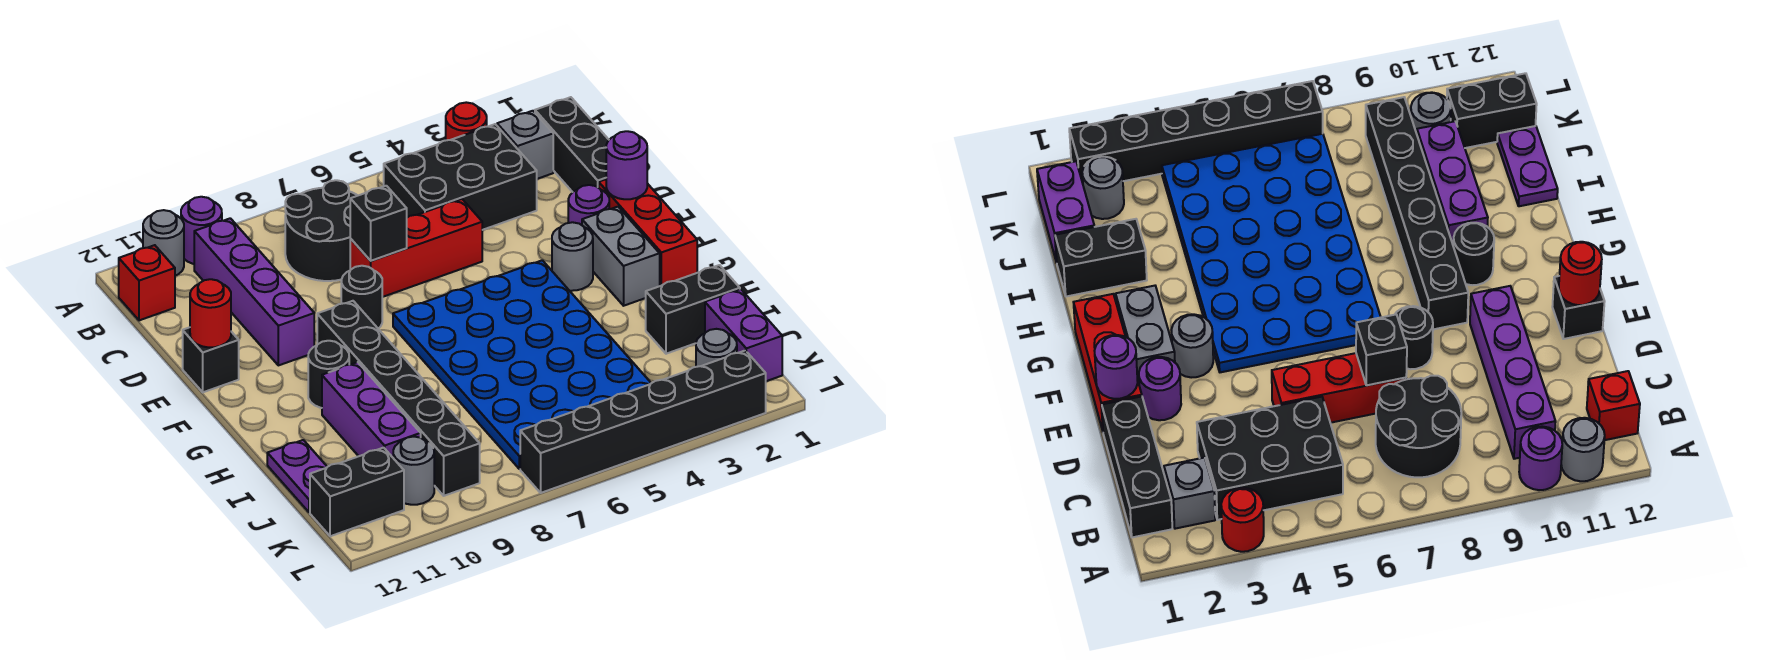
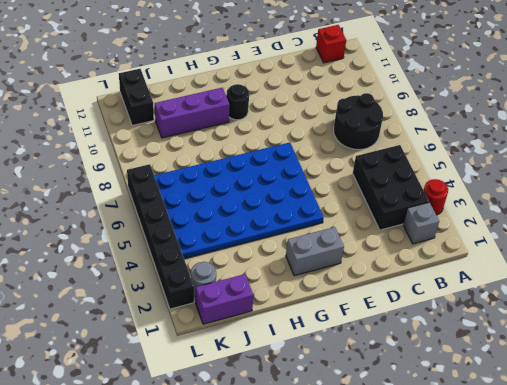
none -> purple 1x1 round brick [181,197,222,264]
none -> grey 1x1 round brick [143,210,184,276]
none -> black 1x3 brick [535,97,609,192]
none -> purple 1x4 brick [194,218,314,365]

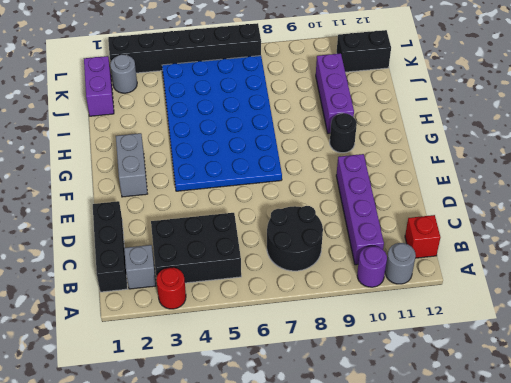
none -> red 1x3 brick [350,199,482,297]
none -> red 1x3 brick [599,179,697,286]
none -> purple 1x1 round brick [568,185,609,225]
none -> black 1x1 round brick [341,266,382,328]

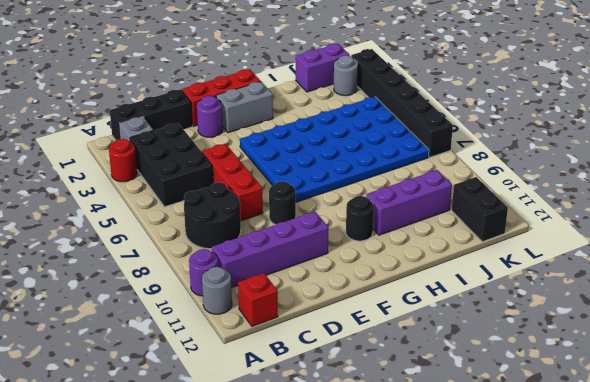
none -> black 1x1 brick [183,327,239,392]
none -> grey 1x1 round brick [552,222,593,291]
none -> black 1x6 brick [317,301,480,496]
none -> black 1x2 brick [646,265,740,354]

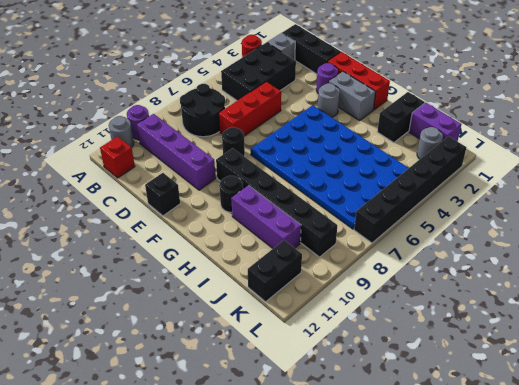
none -> purple 1x2 plate [267,440,327,512]
none -> grey 1x1 round brick [393,437,434,505]
none -> black 1x1 brick [350,186,407,261]
none -> purple 1x1 round brick [606,131,647,199]

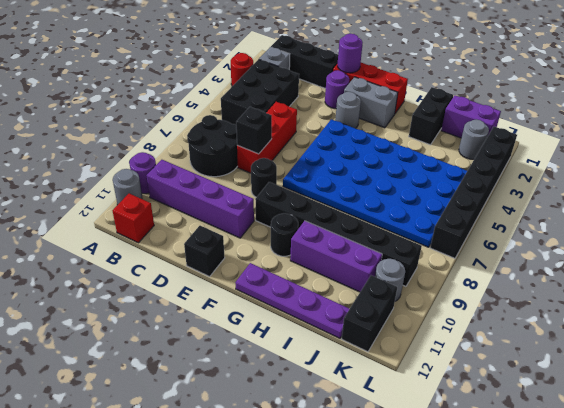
purple 1x4 plate [235,263,349,338] -> purple 1x2 plate [267,440,327,512]
none -> red 1x1 round brick [190,279,231,347]

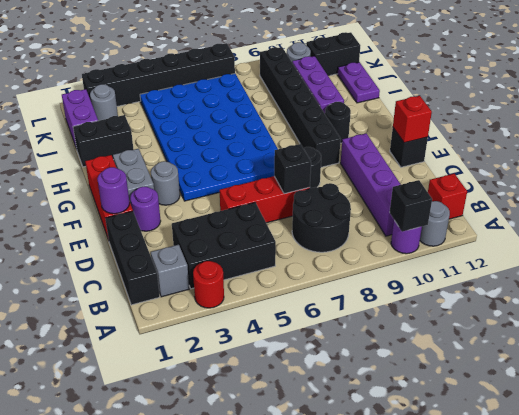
black 1x1 brick [390,180,432,232] -> none
red 1x1 brick [393,96,432,143] -> red 1x1 round brick [190,279,231,347]

